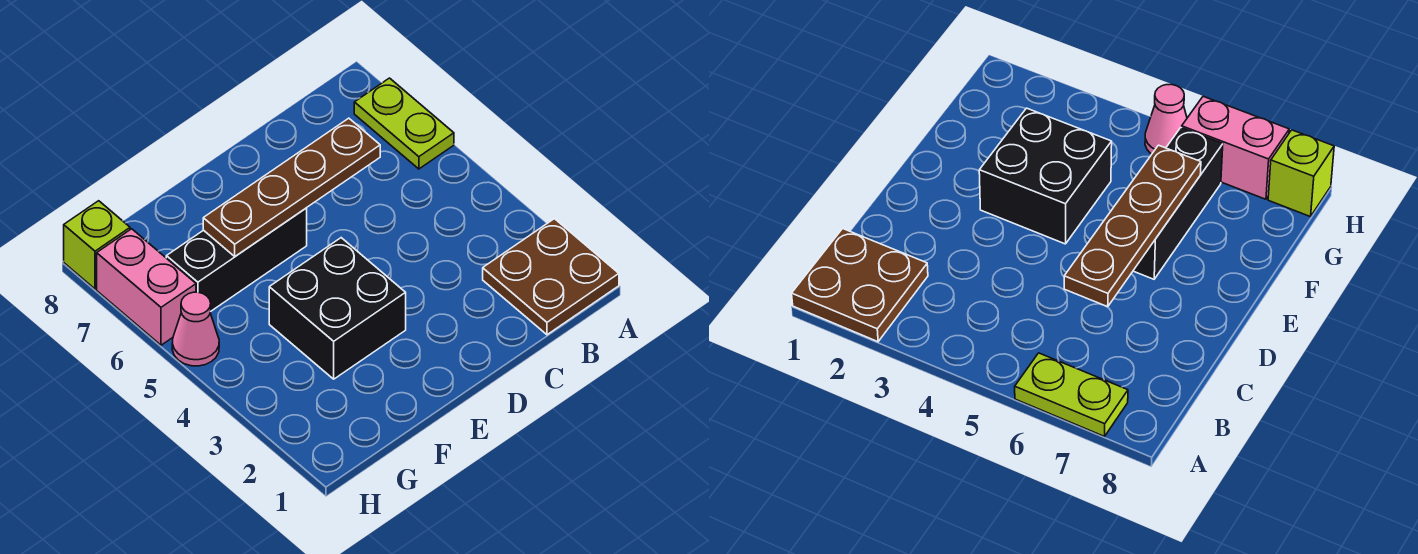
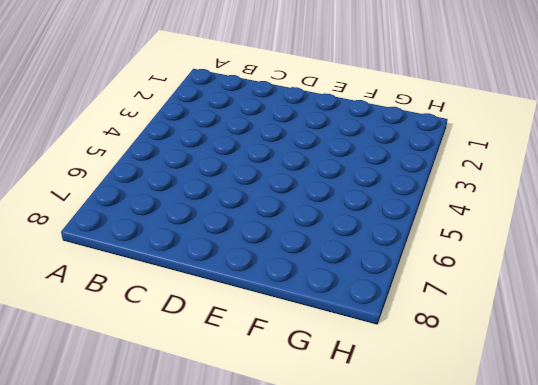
none -> brown 2x2 plate [483,219,619,335]
none -> lime 1x2 plate [354,78,454,169]

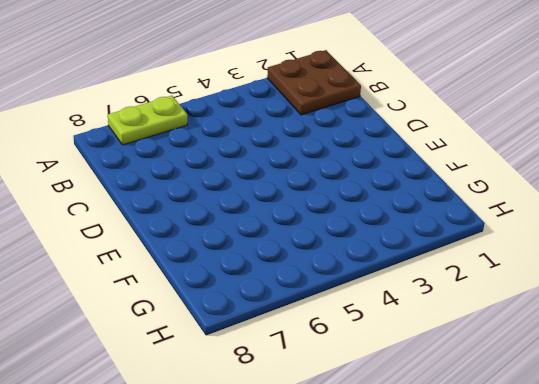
none -> black 2x2 brick [269,238,406,379]
none -> black 1x3 brick [166,208,307,311]

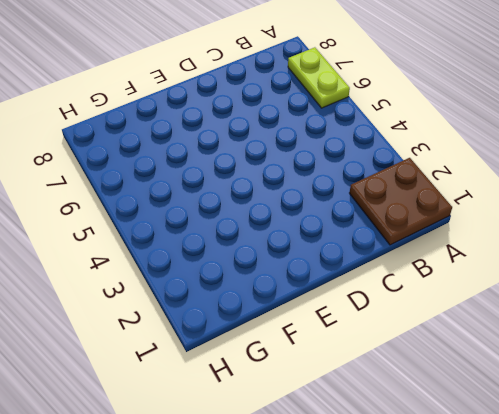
none -> black 2x2 brick [269,238,406,379]
none -> black 1x3 brick [166,208,307,311]

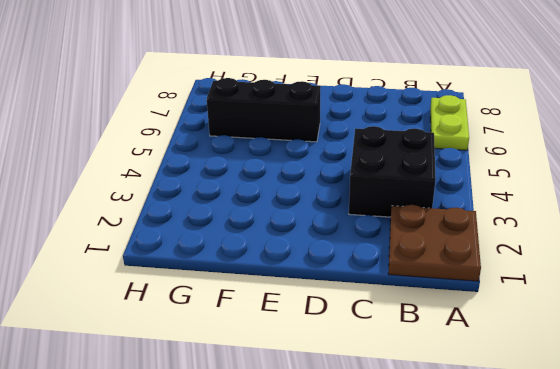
black 2x2 brick [349,126,436,217] -> black 2x2 brick moved to [269,238,406,379]
none -> pink 1x1 cone [172,292,219,366]
none -> pink 1x2 brick [97,229,196,345]

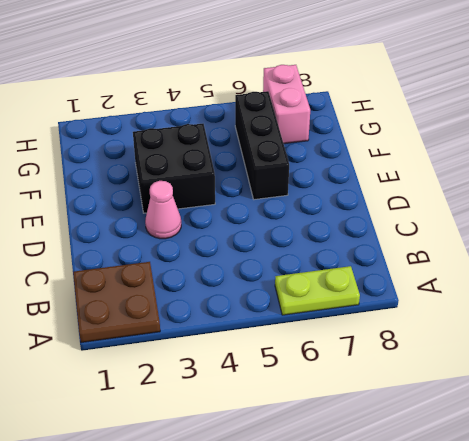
pink 1x1 cone [145,181,181,239] -> pink 1x1 cone moved to [172,292,219,366]
pink 1x2 brick [263,65,310,144] -> pink 1x2 brick turned to [97,229,196,345]
none -> lime 1x1 brick [64,201,130,289]
none -> brown 1x4 plate [203,118,380,256]

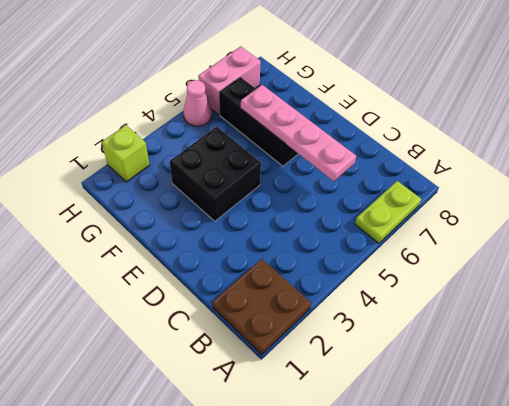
pink 1x4 plate [241,85,356,181] -> brown 1x4 plate [203,118,380,256]
lime 1x1 brick [102,125,150,182] -> lime 1x1 brick moved to [64,201,130,289]

